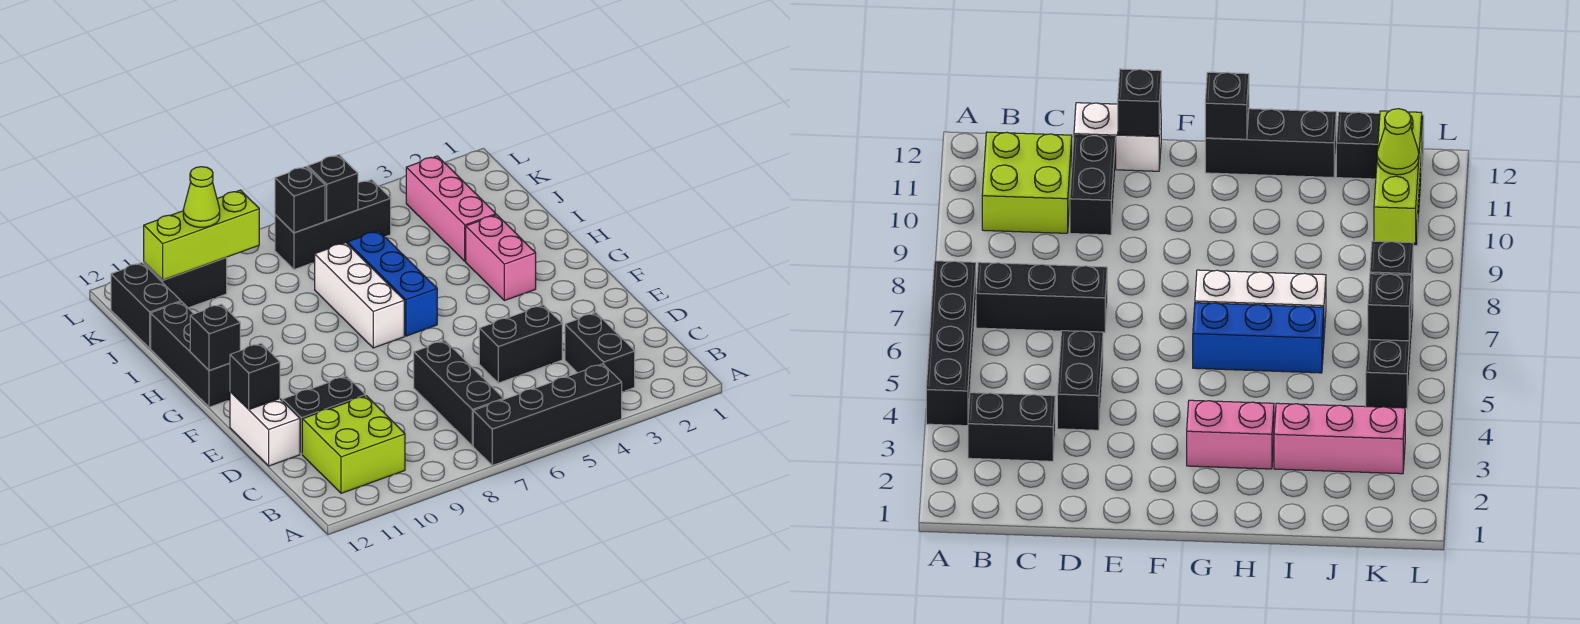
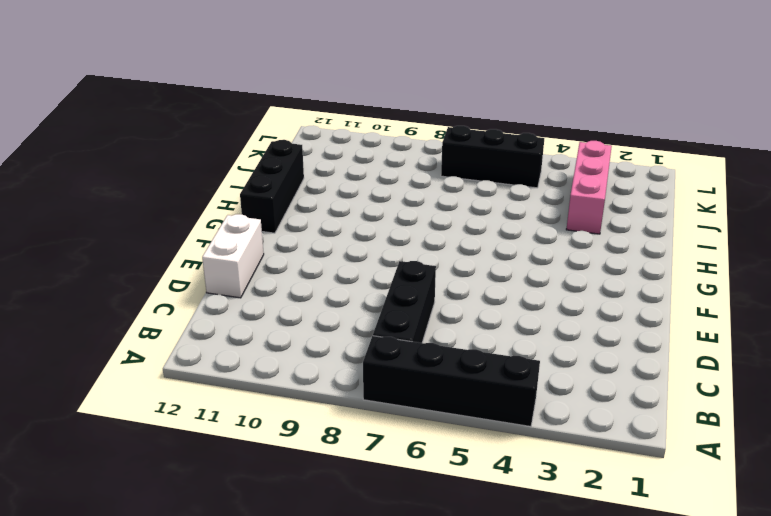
none -> black 1x2 brick [565,313,635,392]
none -> lime 2x2 brick [302,396,405,493]
none -> black 1x2 brick [479,305,562,383]

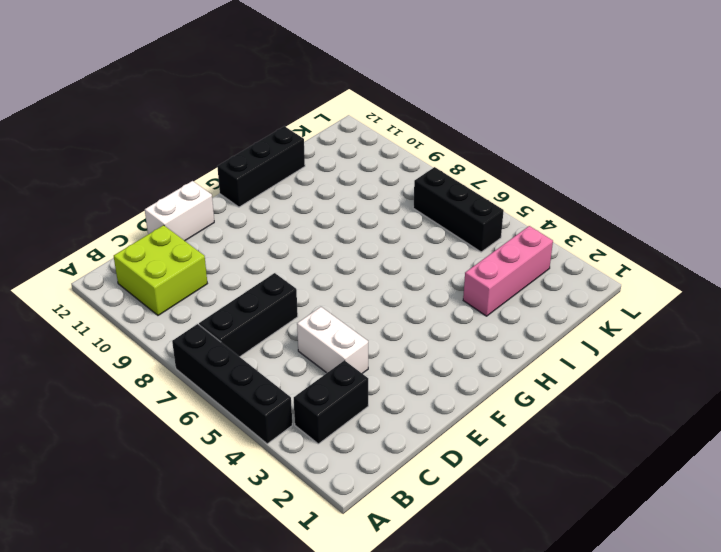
white 1x2 brick [297,307,368,373] -> black 1x2 brick [479,305,562,383]
none -> black 1x2 brick [283,376,365,454]
none -> pink 1x2 brick [466,215,536,301]
none -> blue 1x3 brick [347,231,437,336]

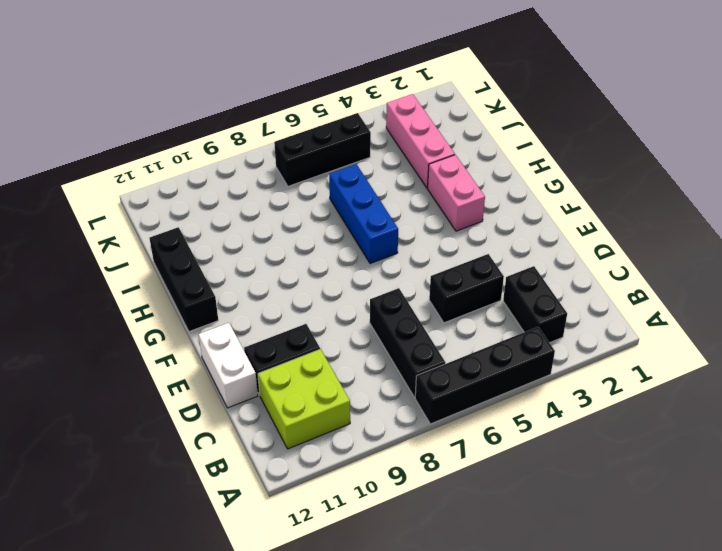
none -> white 1x3 brick [315,243,404,348]
none -> black 1x2 brick [111,263,181,348]
none -> black 1x2 brick [144,258,227,308]

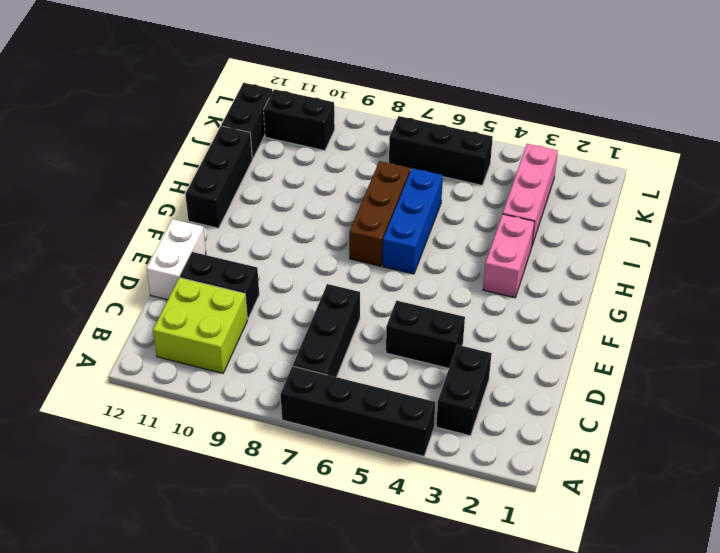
brown 1x3 brick [349,161,410,266] -> white 1x3 brick [315,243,404,348]
none -> black 1x1 brick [230,343,280,409]
none -> black 1x1 brick [190,304,240,370]
none -> black 1x1 brick [308,155,358,221]

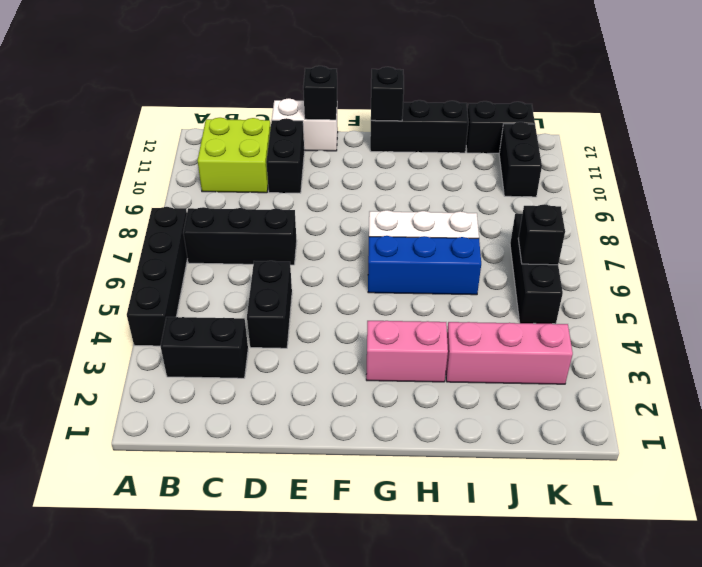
none -> black 1x1 brick [275,167,325,233]
none -> lime 1x3 brick [144,190,259,280]
none -> lime 1x1 cone [183,167,220,227]

